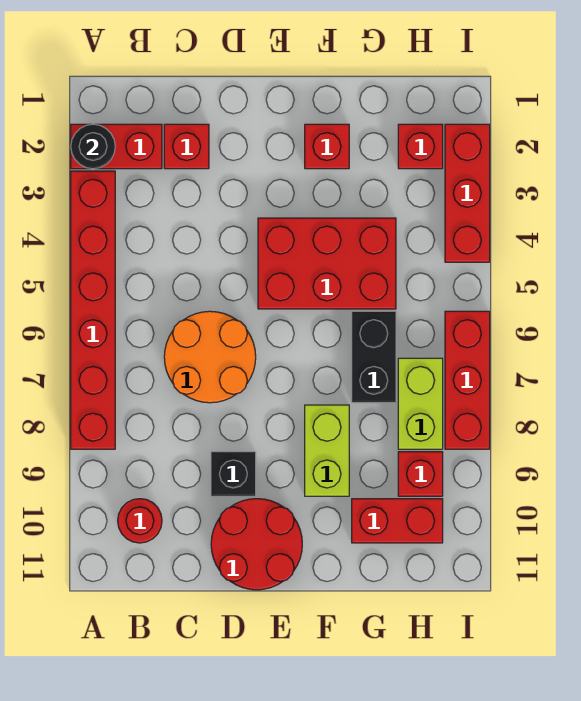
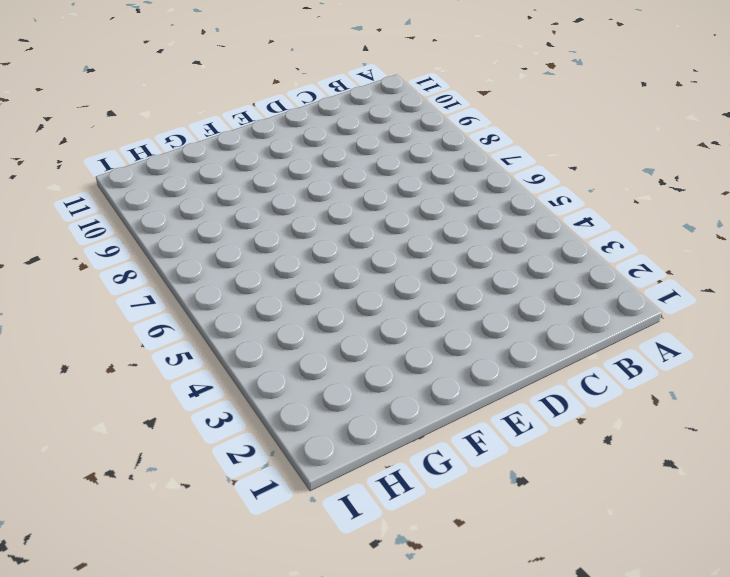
none -> red 1x2 brick [71,124,162,169]
none -> red 1x6 brick [71,171,115,449]
none -> red 1x1 round brick [118,499,162,543]

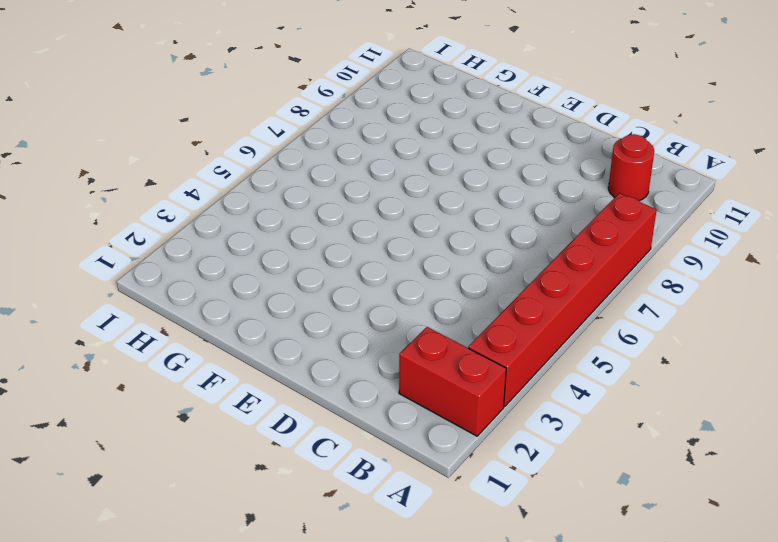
none -> red 1x1 brick [164,124,209,169]
none -> orange 2x2 round brick [164,311,256,403]
none -> black 1x1 brick [211,452,256,496]

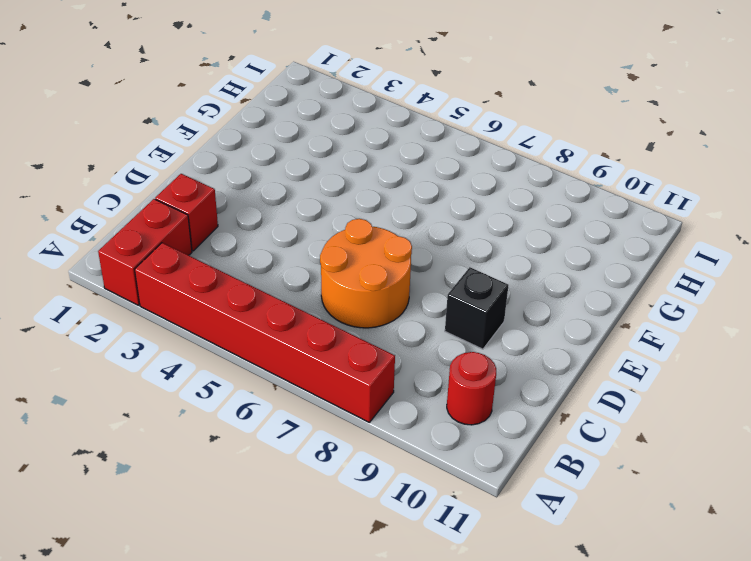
none -> red 2x2 round brick [211,499,302,590]
none -> red 2x3 brick [258,218,396,309]
none -> red 1x1 brick [305,124,349,169]

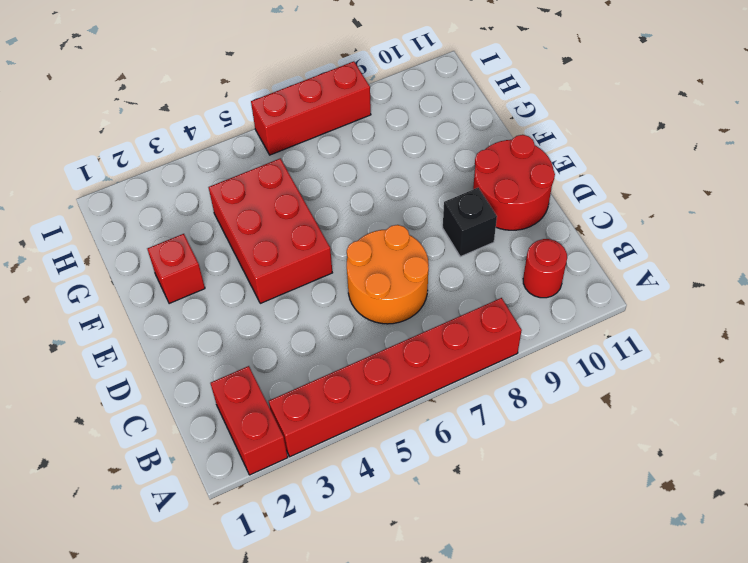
none -> red 1x1 brick [164,124,209,169]
none -> lime 1x2 brick [305,405,349,496]
none -> black 1x2 brick [352,311,396,403]

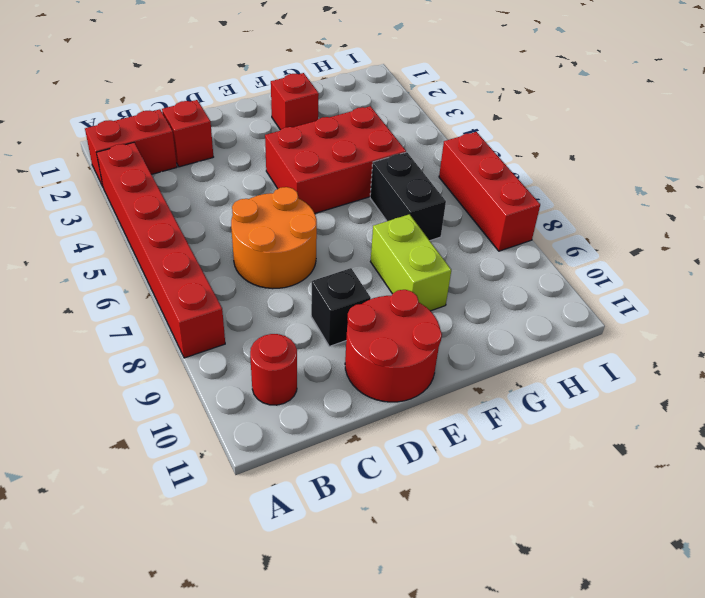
none -> red 1x2 brick [352,499,443,543]
none -> red 1x1 brick [398,124,443,169]
none -> lime 1x2 brick [398,358,443,449]

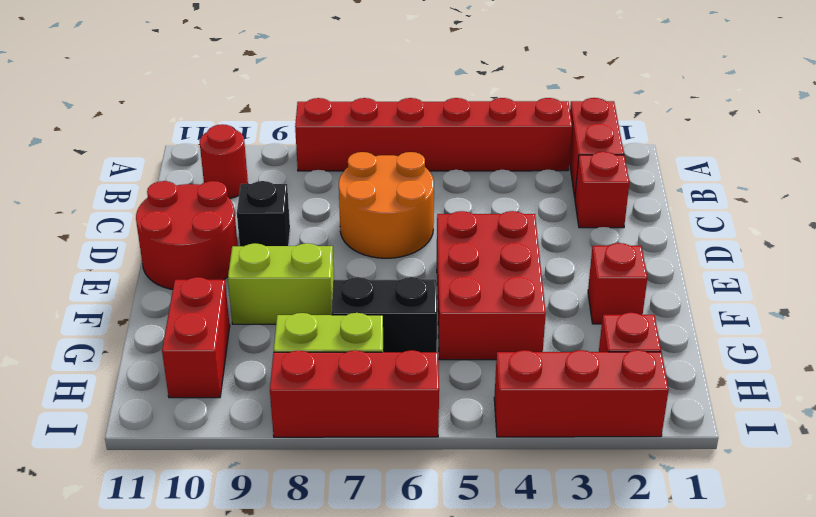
none -> red 1x1 brick [398,452,443,496]
none -> black 1x1 round brick [71,124,115,169]

